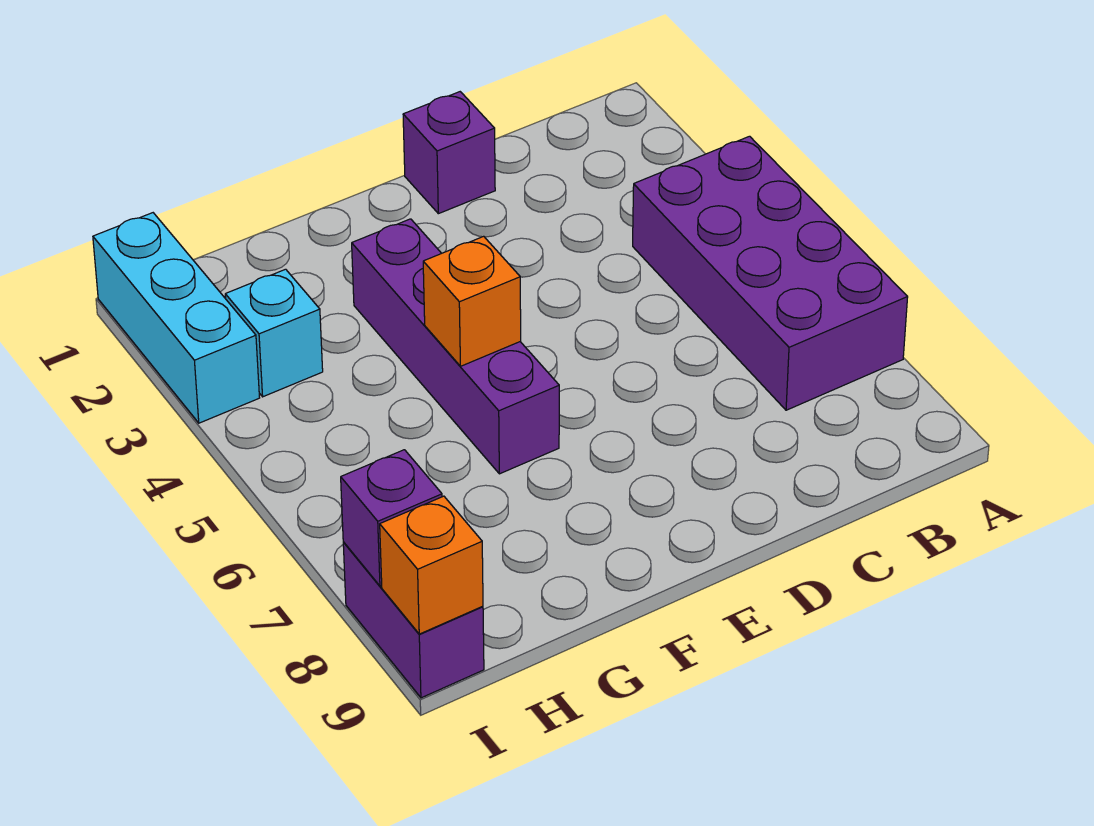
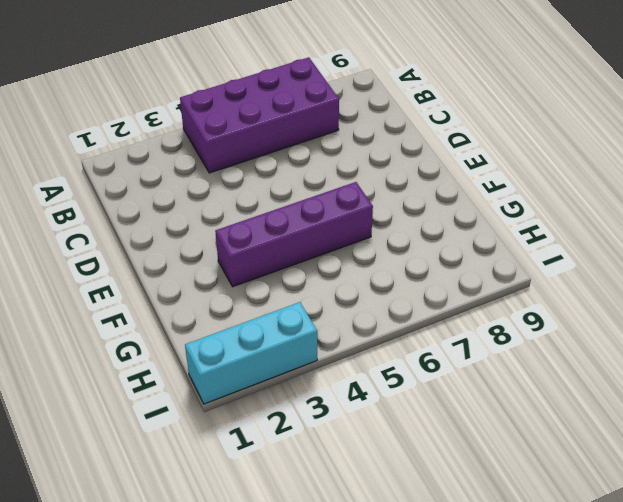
none -> purple 1x1 brick [403,92,495,214]
none -> cyan 1x1 brick [225,269,323,397]

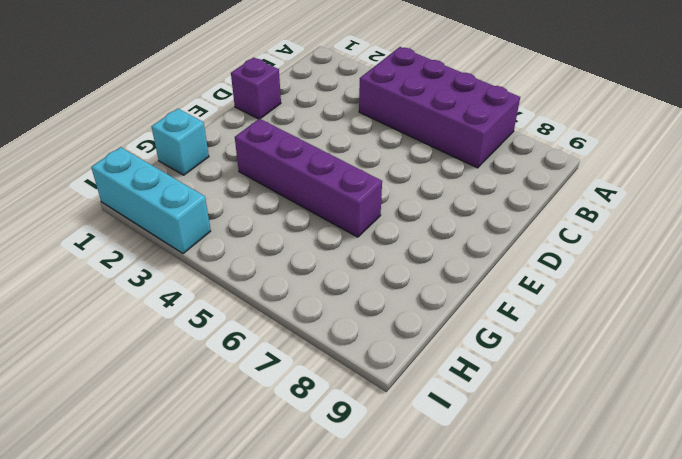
cyan 1x1 brick [152,109,209,175] -> cyan 1x1 brick moved to [225,269,323,397]
none -> purple 1x2 brick [343,542,484,698]
none -> orange 1x1 brick [423,236,521,366]

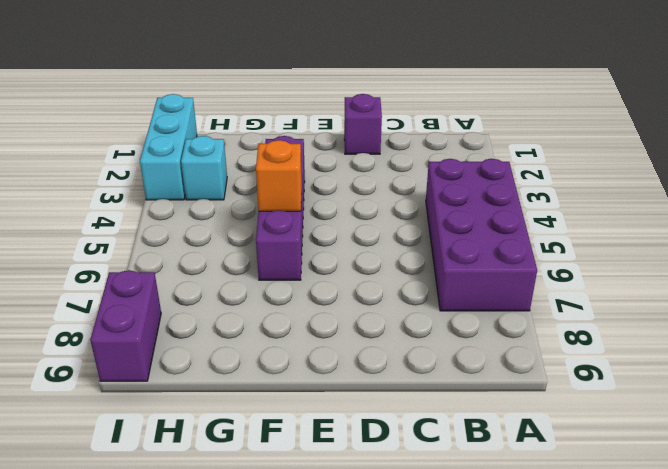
none -> purple 1x1 brick [341,450,442,586]
none -> orange 1x1 brick [380,496,483,634]

